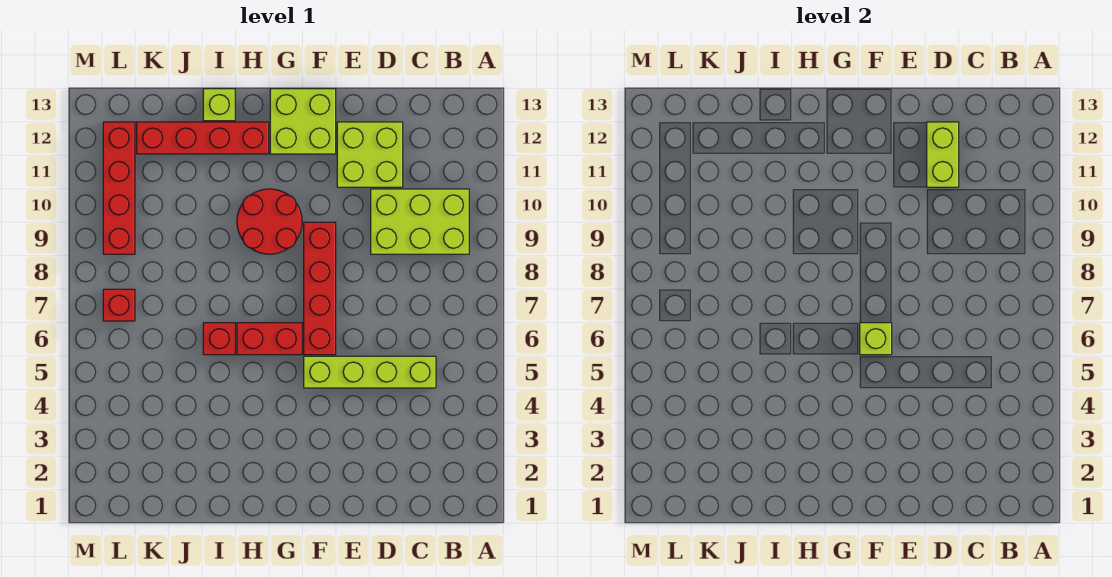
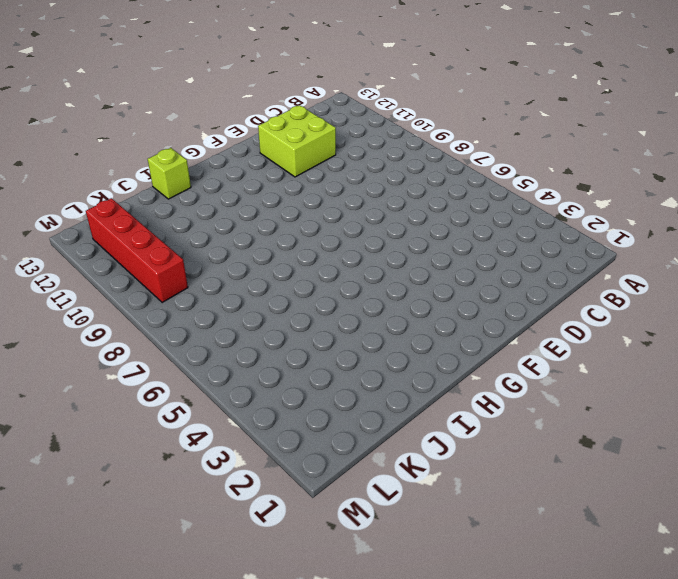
none -> lime 2x3 brick [371,189,469,254]
none -> lime 1x4 brick [304,356,436,388]
none -> red 1x4 brick [304,222,336,355]

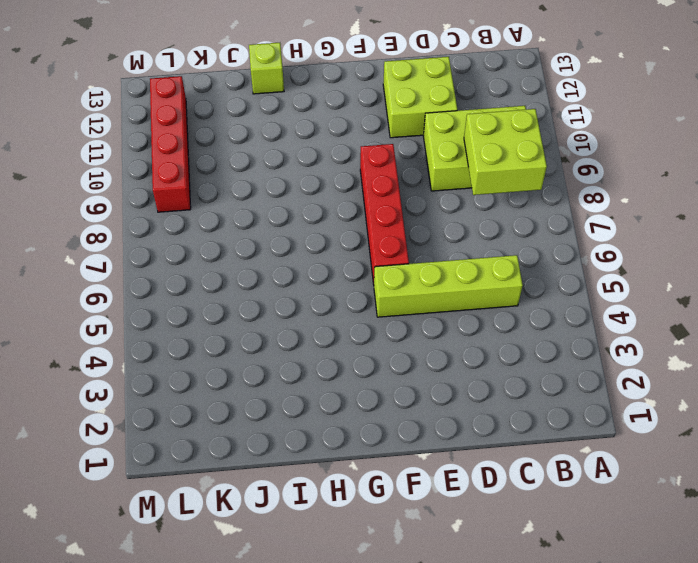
lime 2x2 brick [464,109,547,195] -> lime 2x2 brick moved to [270,89,336,154]
none -> red 1x2 brick [237,323,302,355]
none -> red 2x2 round brick [237,189,302,254]
none -> red 1x4 brick [137,122,269,154]

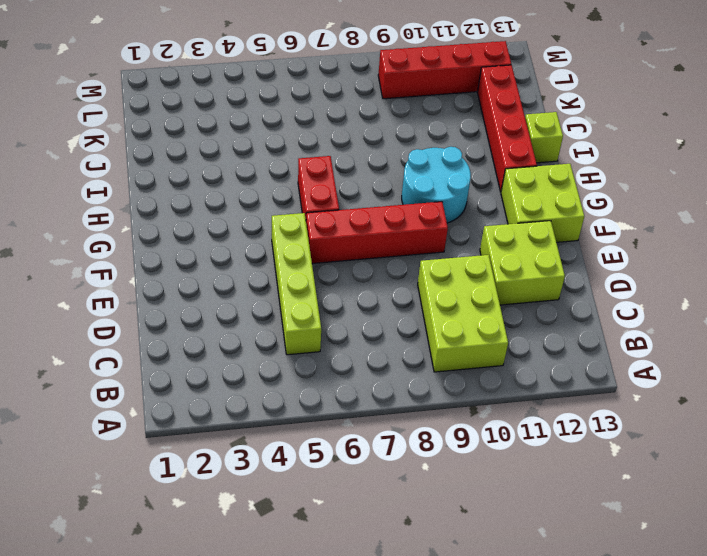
cyan 2x2 round brick [402,147,471,223] -> red 2x2 round brick [237,189,302,254]
none -> red 1x1 brick [203,323,235,355]
none -> red 1x1 brick [103,289,135,321]
none -> lime 1x2 brick [927,122,959,187]

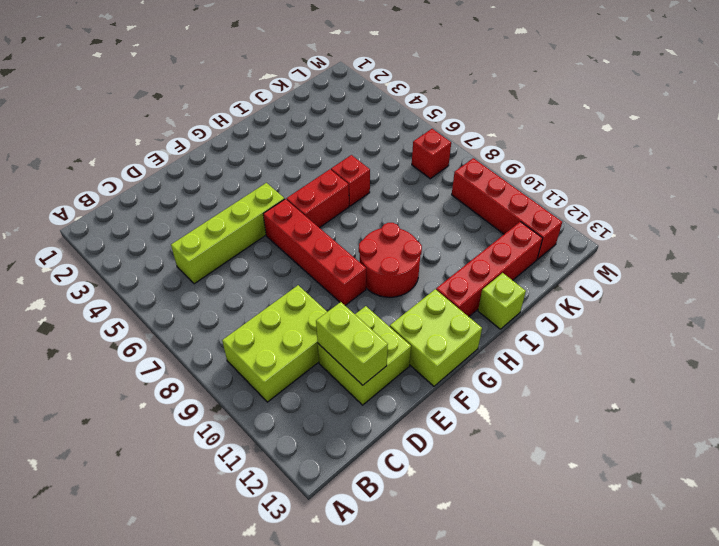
none -> lime 1x1 brick [860,323,892,355]

